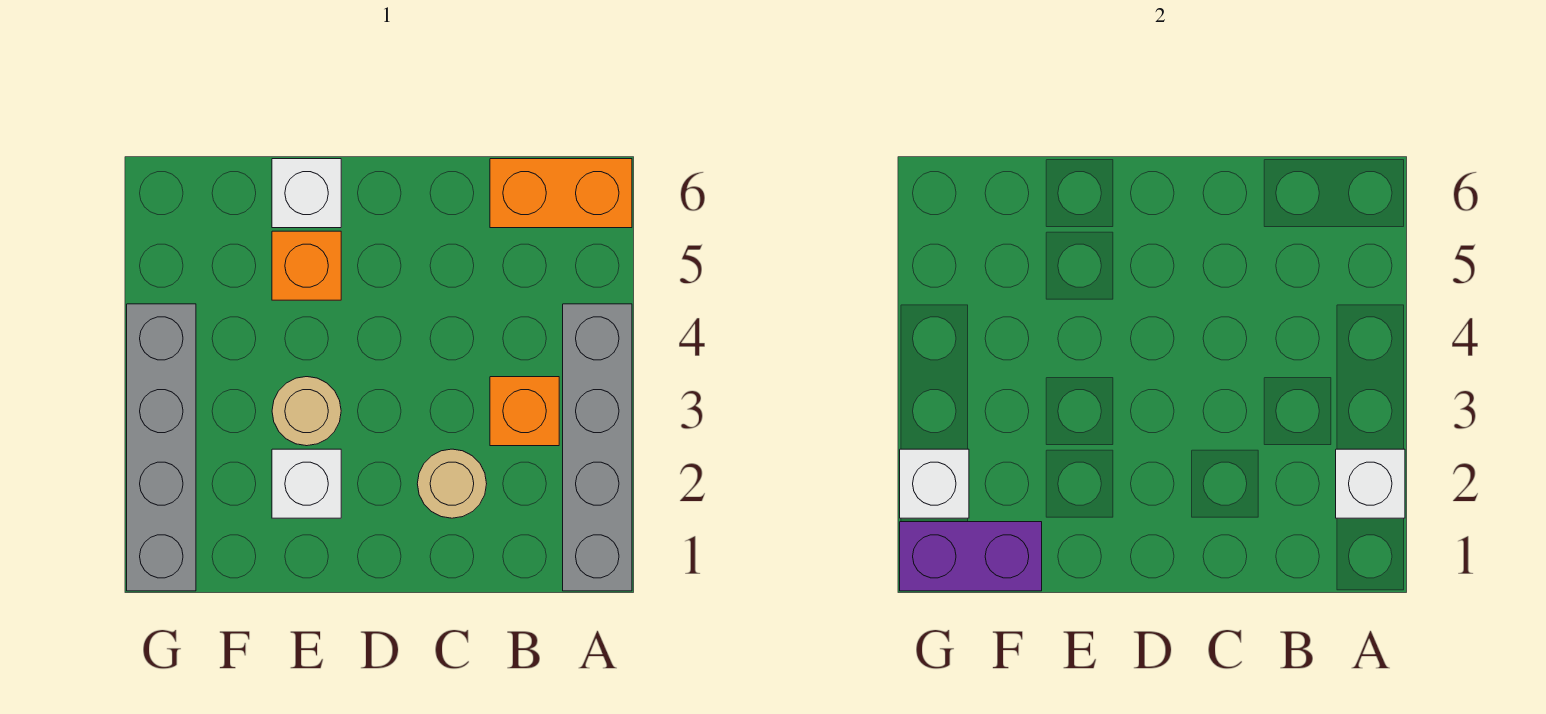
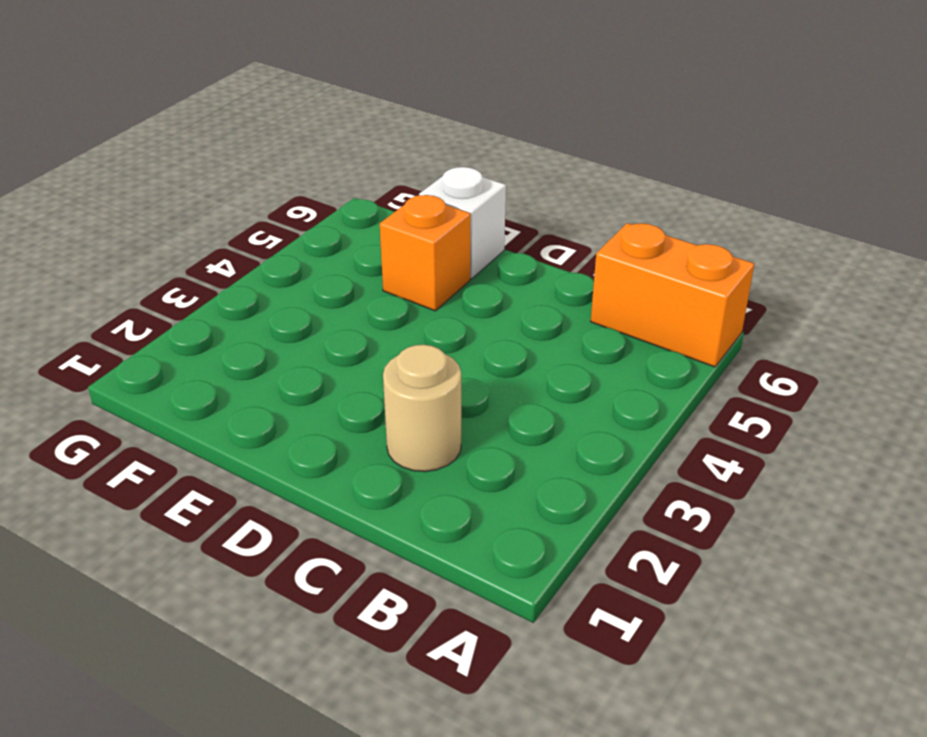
none -> grey 1x4 brick [563,304,632,591]
none -> orange 1x1 brick [490,377,559,446]
none -> white 1x1 brick [272,449,341,518]

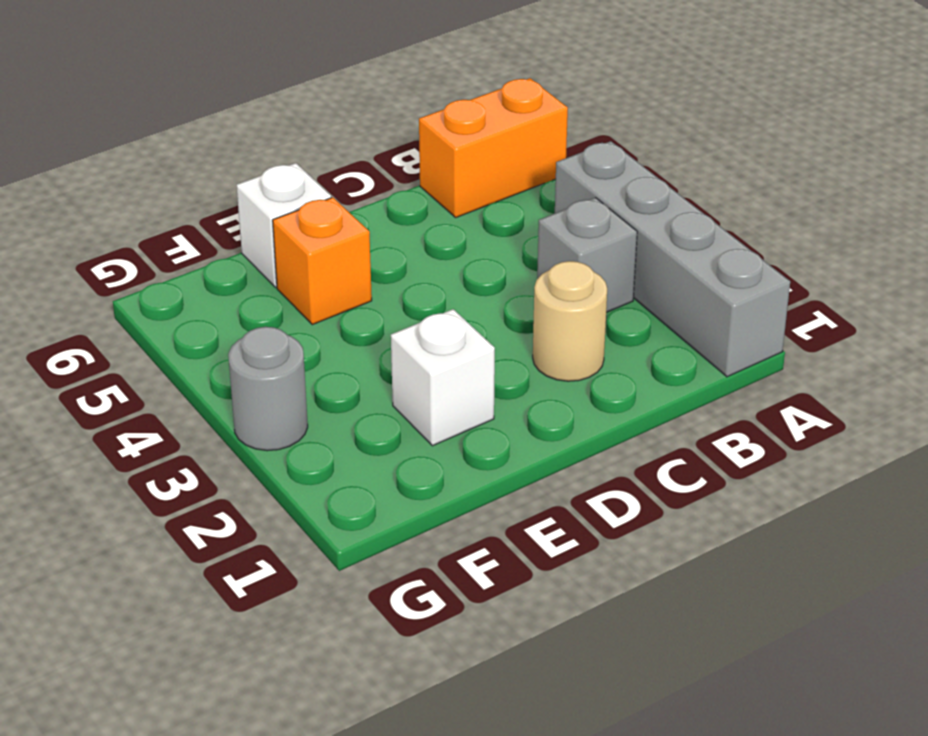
grey 1x1 brick [537,198,637,313] -> orange 1x1 brick [490,377,559,446]
grey 1x1 round brick [228,327,308,451] -> grey 1x4 brick [127,304,196,591]
none -> tan 1x1 round brick [272,377,341,446]
none -> white 1x1 brick [1336,449,1405,518]
none -> purple 1x2 brick [900,522,1042,591]

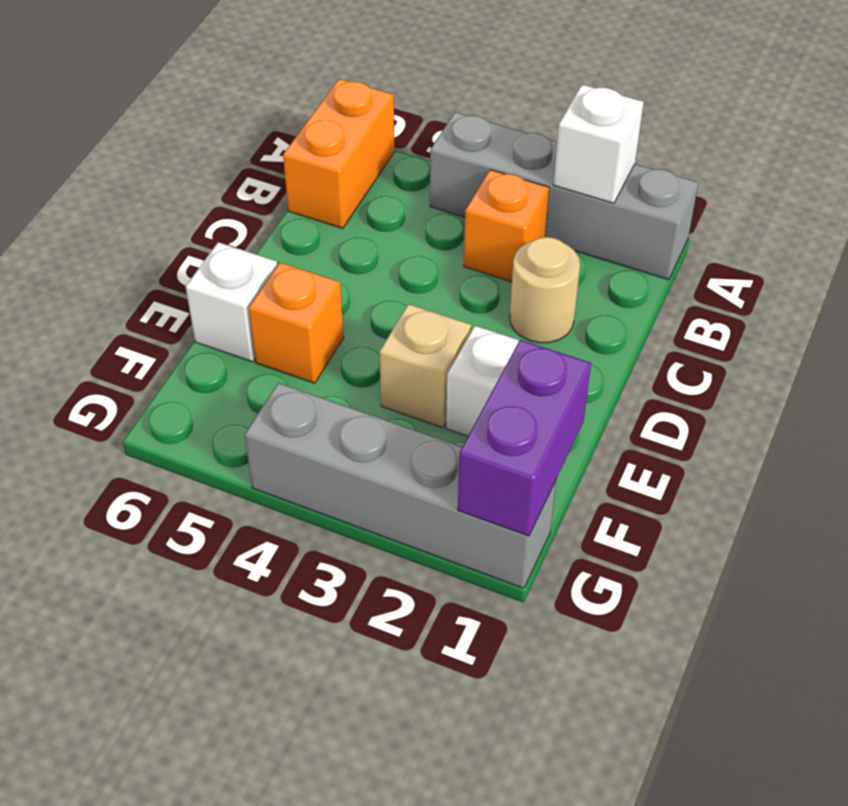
tan 1x1 brick [379,304,471,428] -> tan 1x1 round brick [272,377,341,446]
none -> white 1x1 brick [900,449,969,518]

